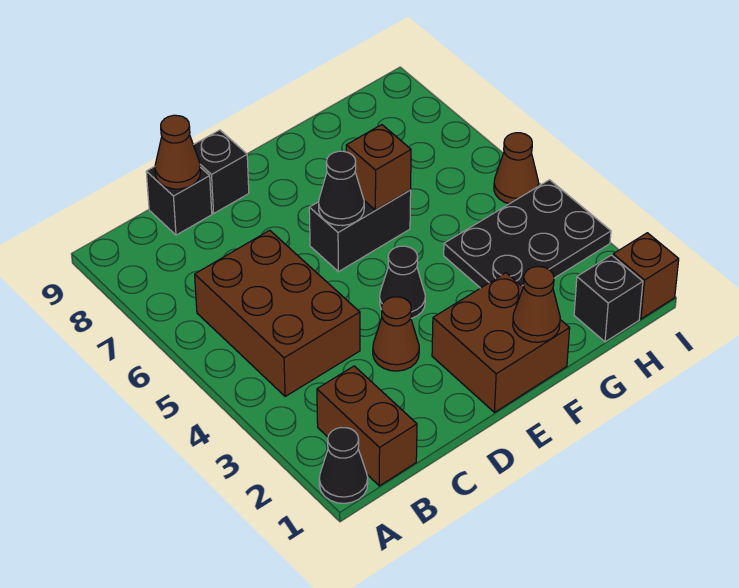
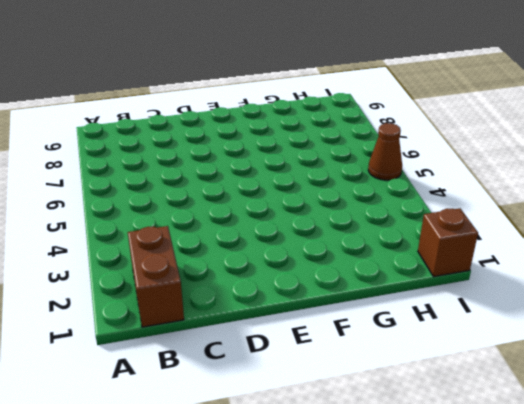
none -> black 1x1 cone [319,428,368,503]
none -> brown 2x3 brick [195,230,360,396]
none -> black 1x1 brick [146,167,212,235]

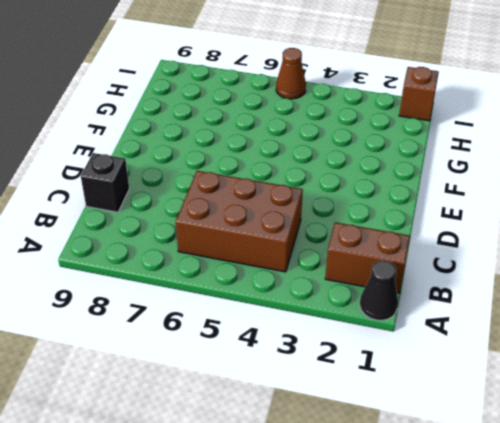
none -> brown 1x1 cone [373,297,419,371]
none -> black 1x1 brick [194,130,249,213]
none -> brown 2x2 brick [432,273,570,412]

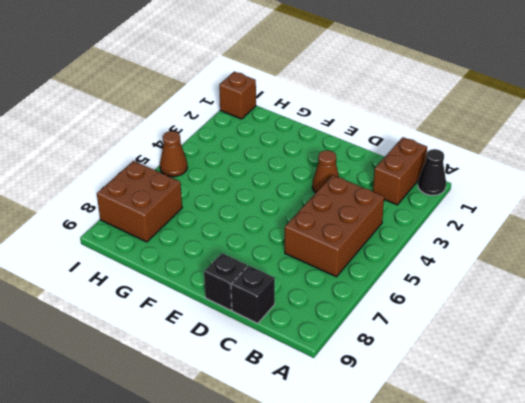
brown 2x2 brick [97,161,182,242] -> brown 2x2 brick moved to [432,273,570,412]
none -> black 1x1 cone [380,246,425,318]
none -> black 1x2 brick [309,190,411,272]
none -> black 2x3 plate [444,180,611,288]

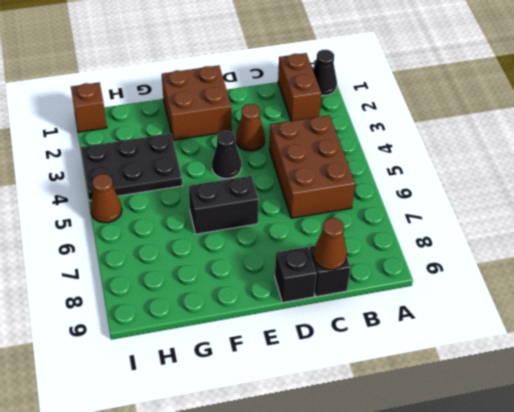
none -> black 1x1 brick [574,255,643,342]
none -> black 1x1 cone [319,151,364,226]
none -> brown 1x1 cone [513,267,560,342]

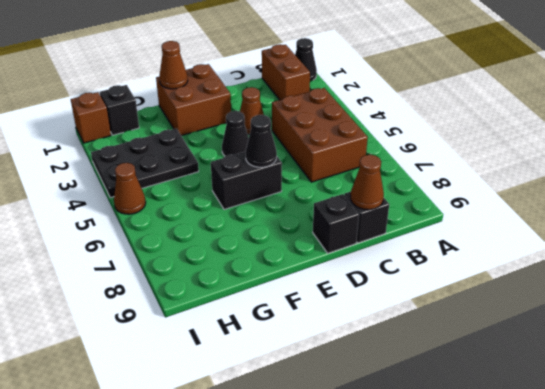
none -> brown 1x1 brick [346,125,411,210]

